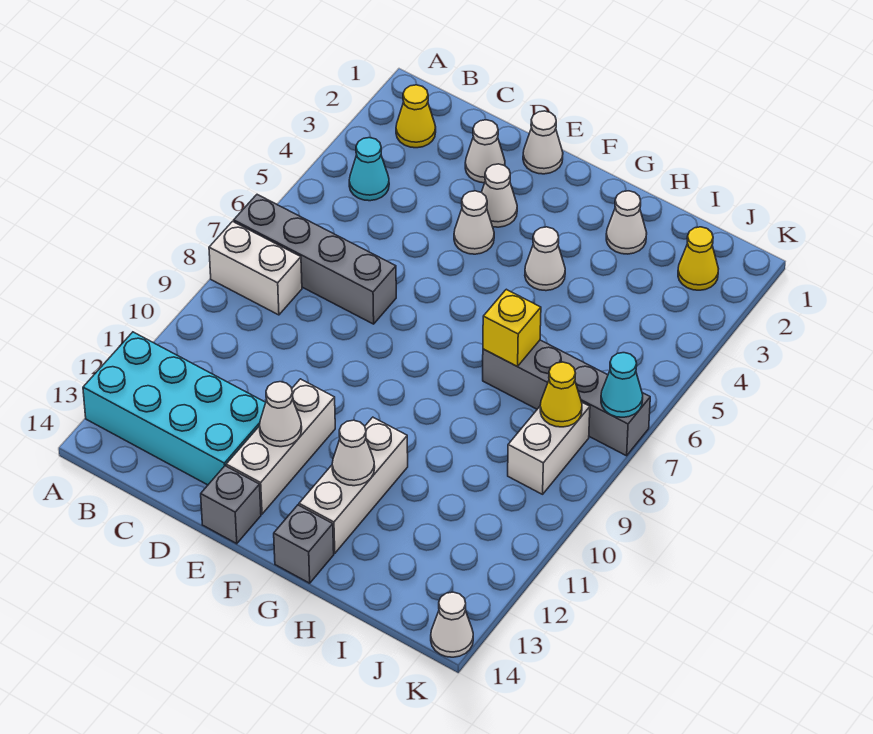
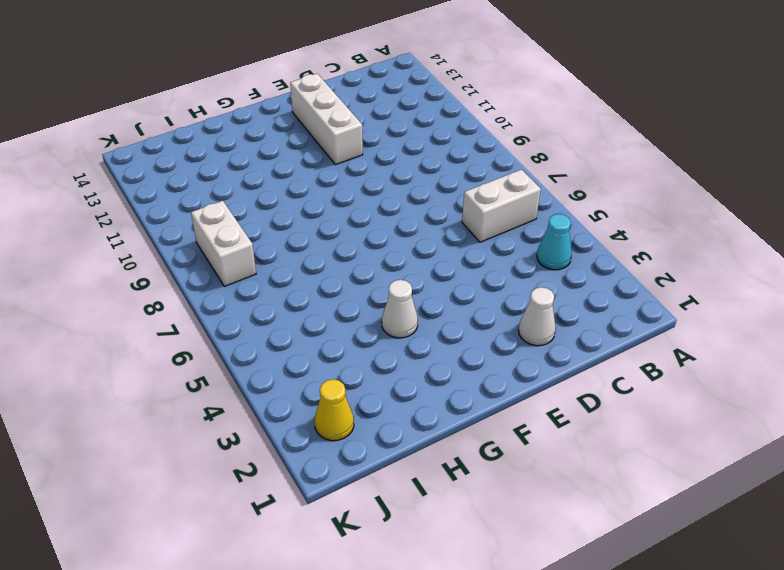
white 1x2 brick [462,169,541,242] -> white 1x2 brick moved to [209,221,302,315]
none -> grey 1x4 brick [234,195,396,324]
none -> cyan 2x4 brick [83,332,266,485]
none -> yellow 1x1 cone [396,85,436,148]

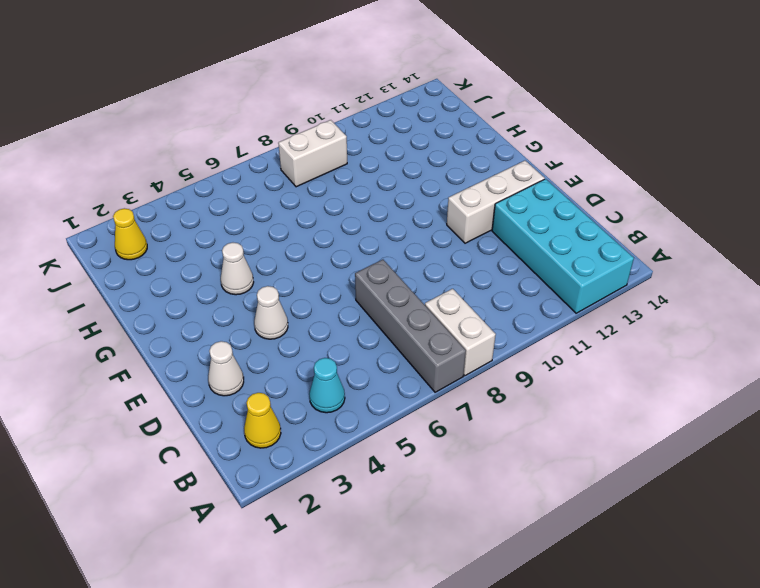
none -> white 1x1 cone [523,111,563,174]
none -> white 1x1 cone [481,164,517,227]
none -> grey 1x1 brick [201,466,261,544]

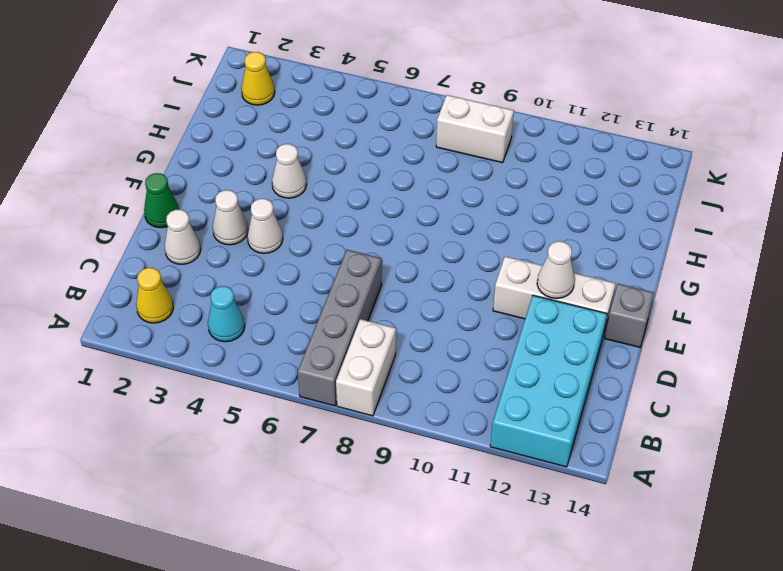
green 1x1 cone [144,173,179,228] -> white 1x1 cone [523,111,563,174]
none -> white 1x3 brick [299,417,408,553]
none -> grey 1x1 brick [274,505,334,583]
none -> white 1x1 cone [606,191,647,254]

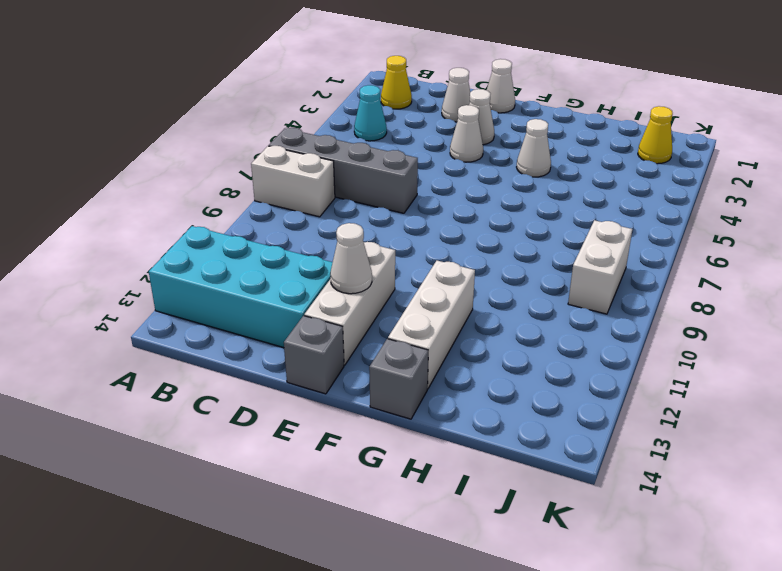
none -> white 1x1 cone [606,191,647,254]
none -> grey 1x4 brick [483,340,650,456]
none -> white 1x1 cone [431,592,473,657]

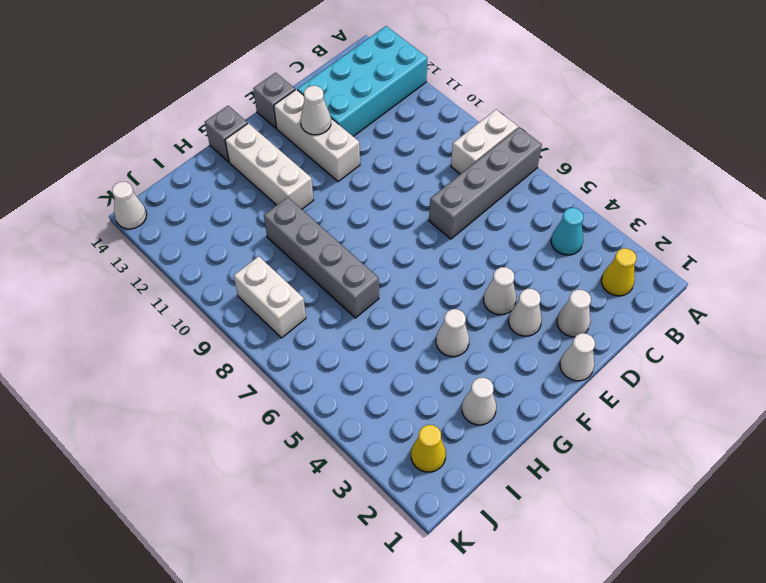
grey 1x4 brick [264,197,379,318] -> grey 1x4 brick turned to [483,340,650,456]
none -> white 1x1 cone [332,420,375,486]
none -> yellow 1x1 brick [483,289,541,366]
none -> yellow 1x1 cone [540,362,582,427]

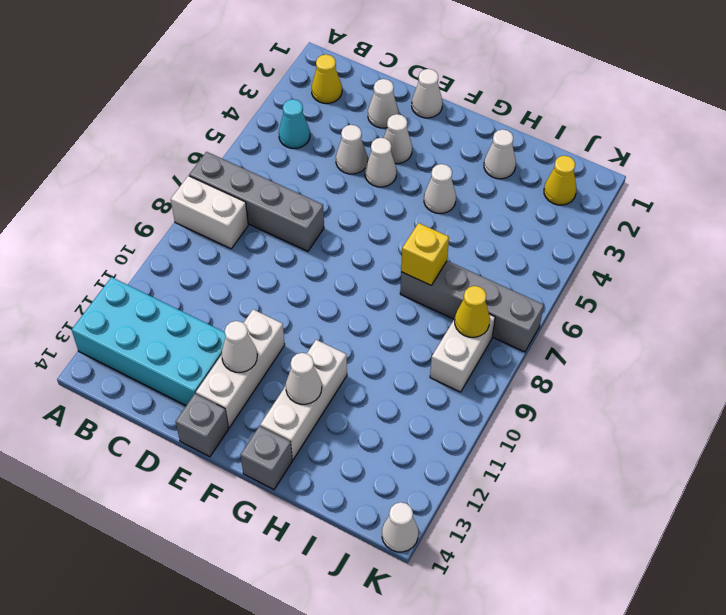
white 1x1 cone [336,125,367,174] -> none
none -> cyan 1x1 cone [601,353,643,417]

